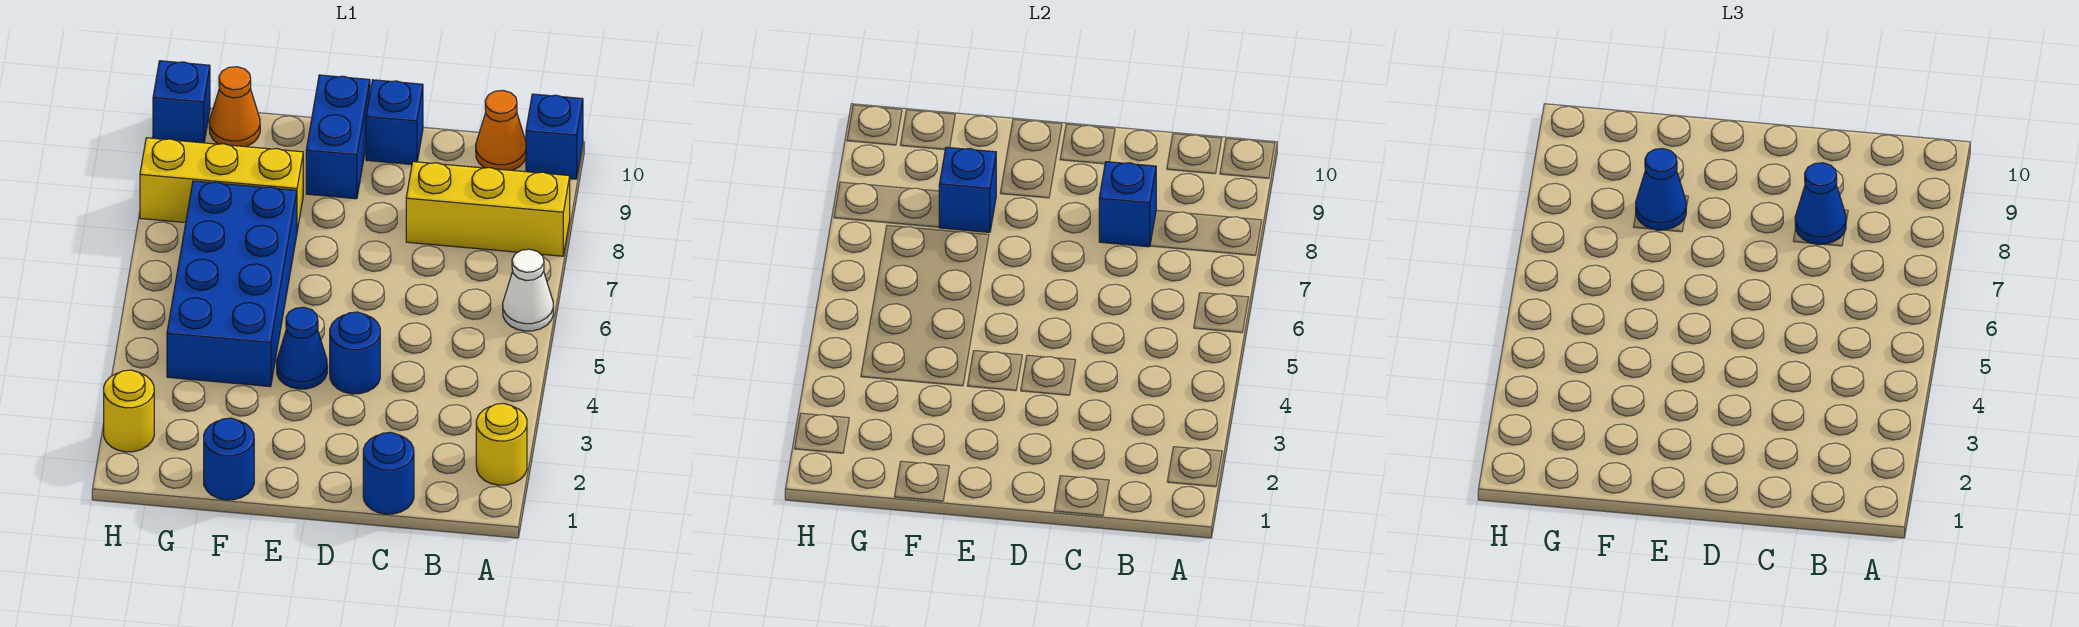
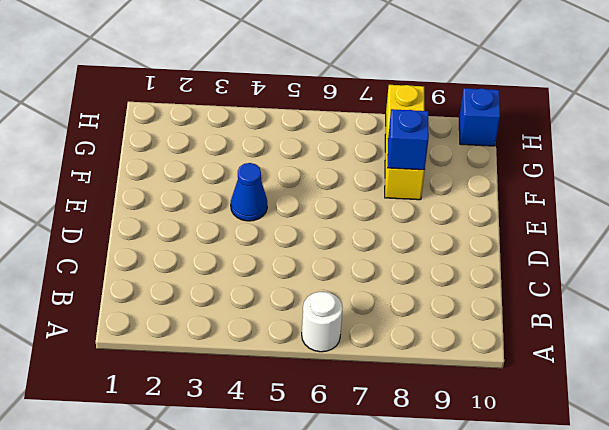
white 1x1 round brick [302,291,343,352] -> white 1x1 cone [503,249,553,331]
none -> yellow 1x1 round brick [476,403,527,485]
none -> yellow 1x3 brick [406,162,570,256]
none -> blue 1x1 brick [526,94,583,179]

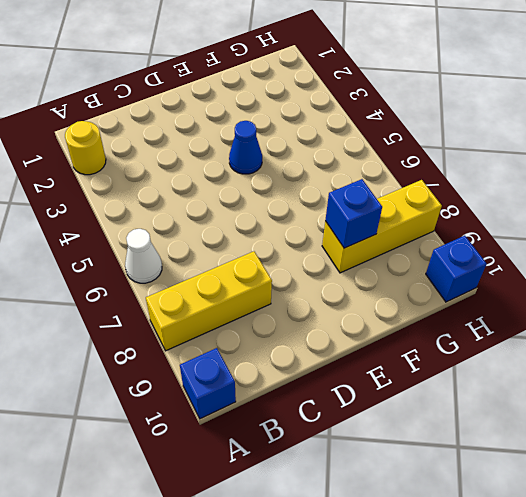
none -> orange 1x1 cone [476,91,526,170]
none -> blue 1x1 round brick [363,432,414,514]
none -> blue 1x1 round brick [330,312,380,394]

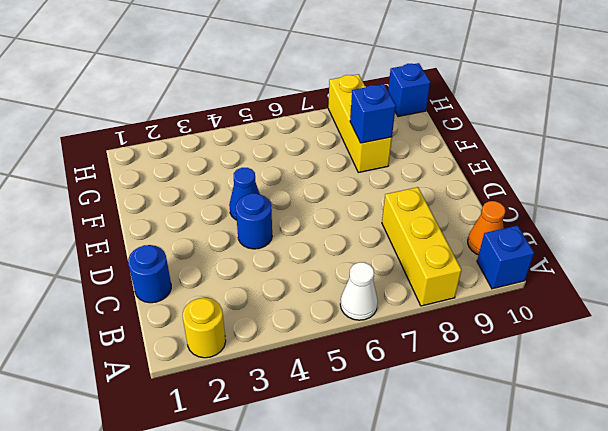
none -> blue 1x1 brick [366,80,423,165]
none -> blue 1x2 brick [306,75,370,199]
none -> blue 1x1 round brick [204,418,254,500]

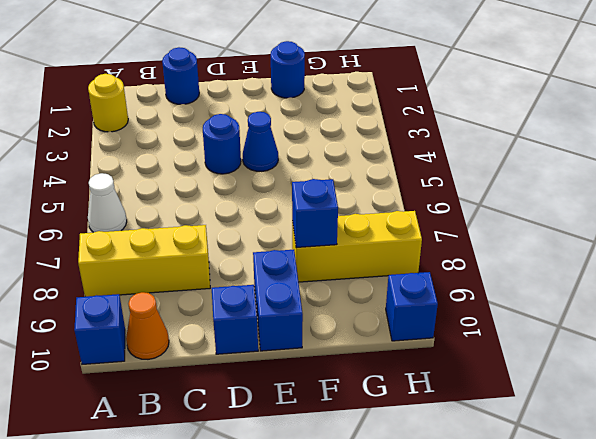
none -> blue 2x4 brick [167,181,297,387]
none -> orange 1x1 cone [209,67,260,147]
none -> yellow 1x1 round brick [104,370,154,452]

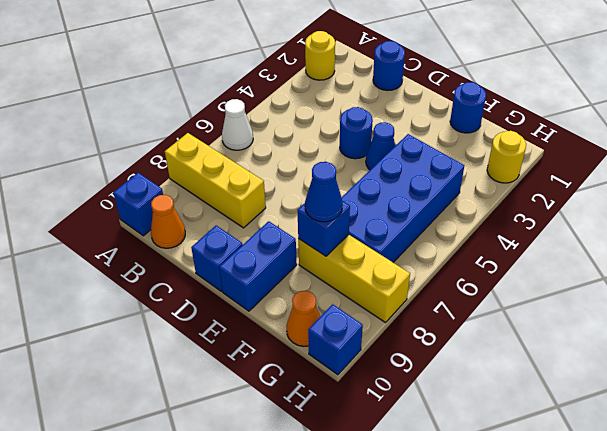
none -> blue 1x1 brick [1099,162,1156,247]
none -> blue 1x1 cone [1795,163,1846,245]

